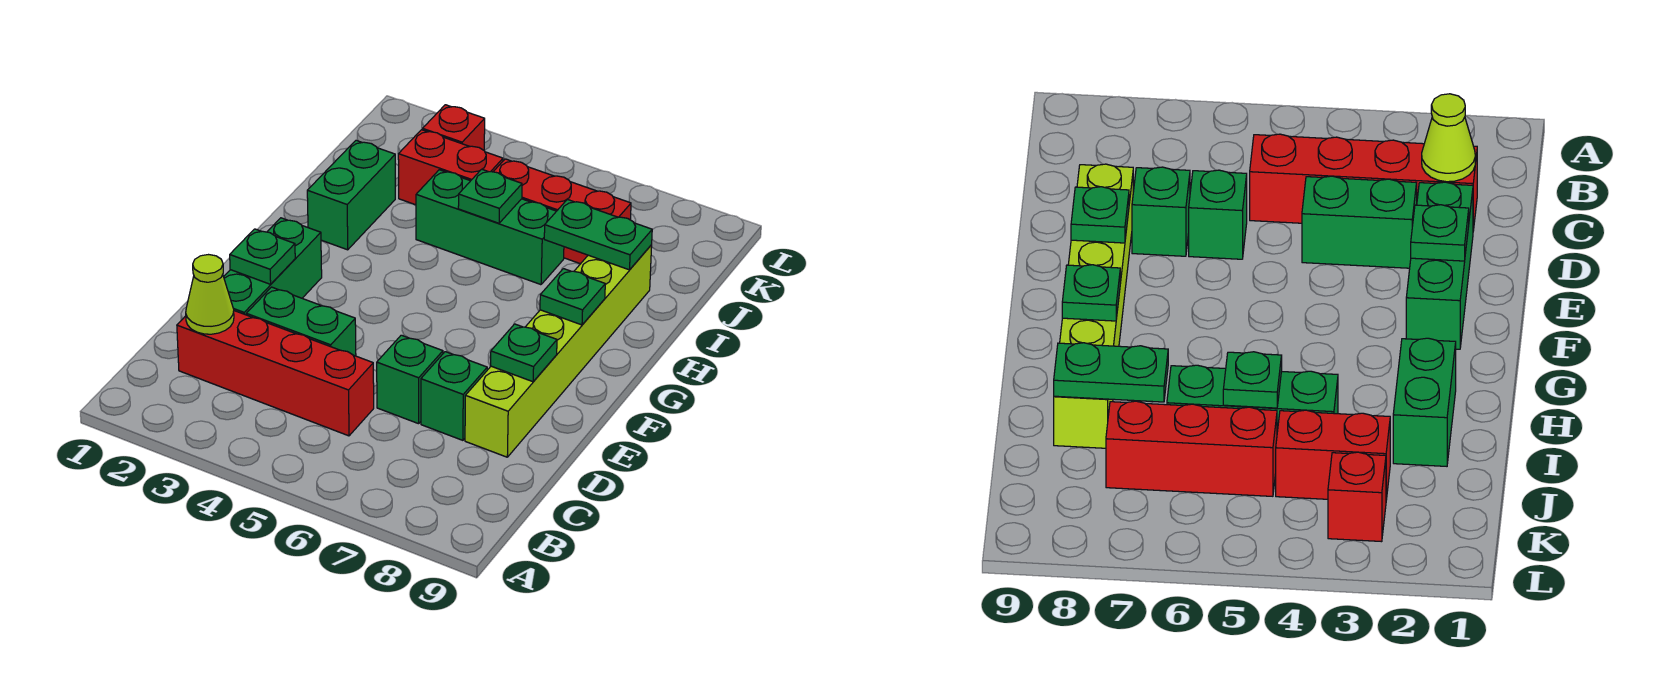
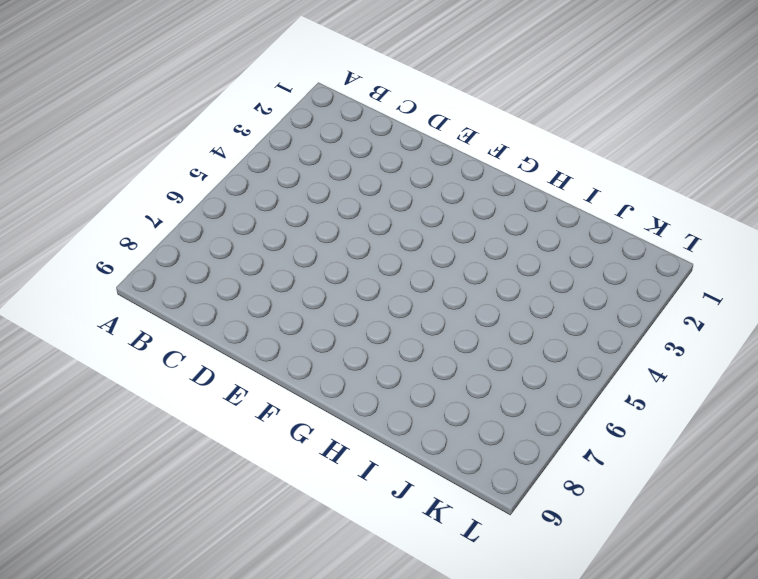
none -> red 1x4 brick [177,311,374,436]
none -> green 1x3 brick [224,218,322,315]
none -> green 1x2 brick [246,287,356,356]

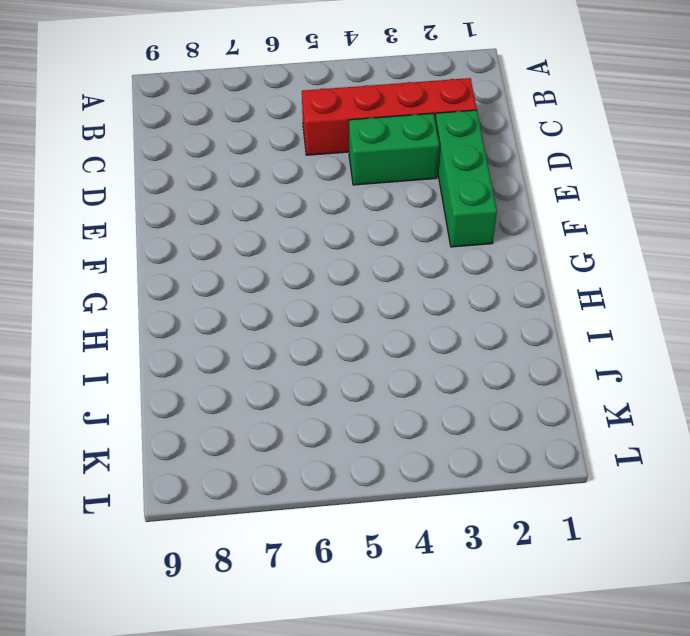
none -> green 1x1 brick [377,335,443,424]
none -> green 1x1 brick [421,352,487,440]
none -> lime 1x6 brick [465,245,652,457]

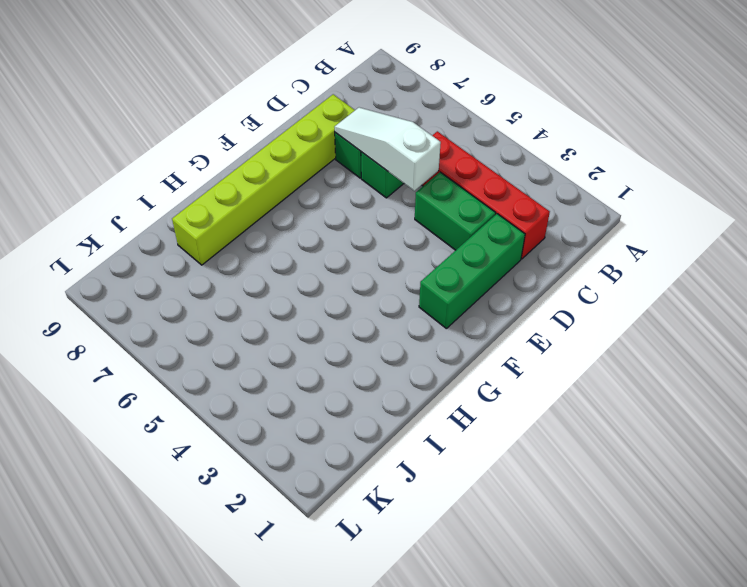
white 1x3 slope [335,107,441,191] -> none
none -> green 1x2 brick [307,140,395,250]
none -> green 1x3 brick [416,170,564,285]
none -> red 1x2 brick [398,130,503,205]

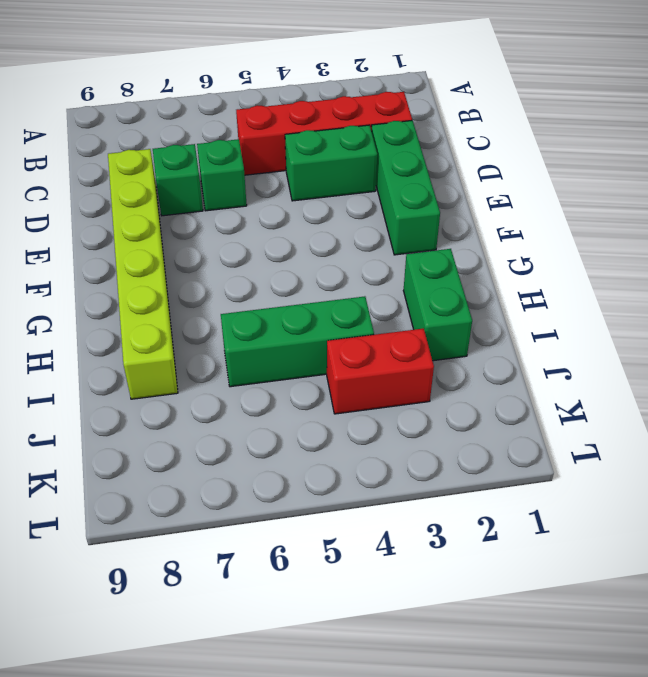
none -> red 1x3 brick [493,159,631,264]
none -> red 1x1 brick [423,105,485,150]
none -> lime 1x1 cone [186,255,234,334]

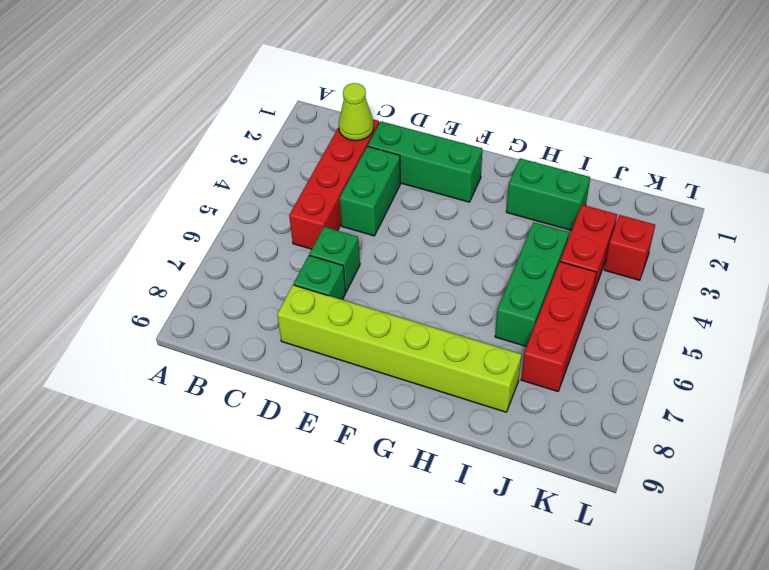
none -> green 1x1 plate [230,229,295,284]
none -> green 1x1 plate [491,324,557,382]
none -> green 1x1 plate [540,269,605,325]

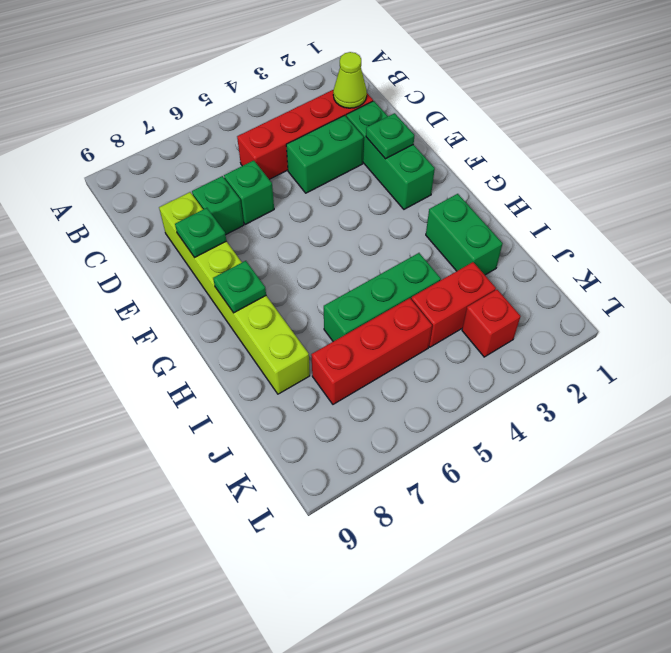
none -> green 1x1 plate [458,169,522,223]
none -> green 1x2 plate [544,199,652,270]

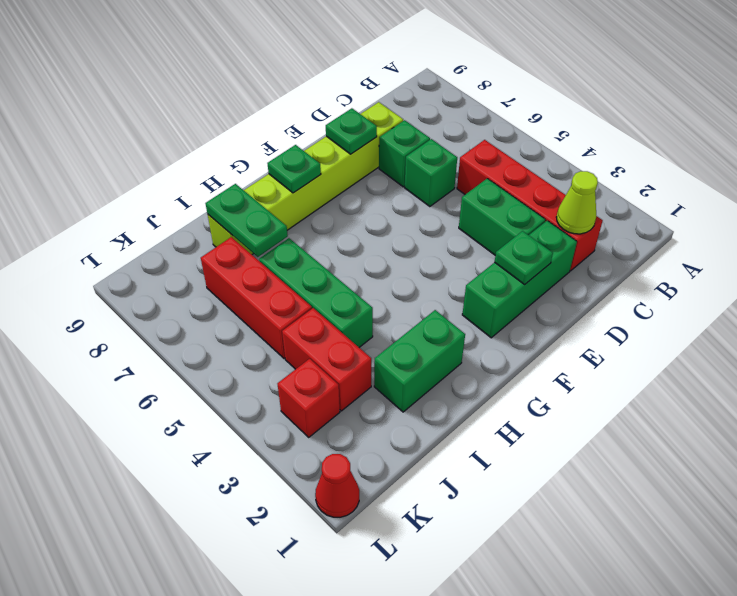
red 1x1 cone [315,454,359,517] -> none
none -> green 1x1 plate [458,169,522,223]

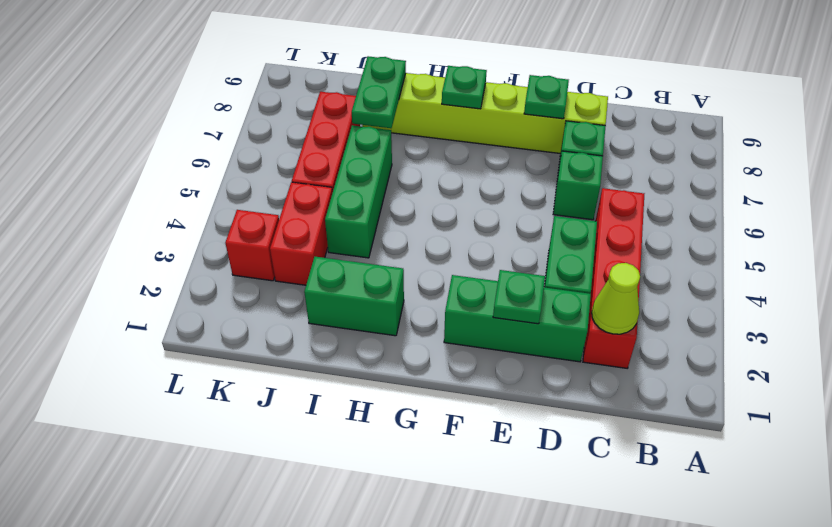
none -> green 1x1 plate [458,169,522,223]

